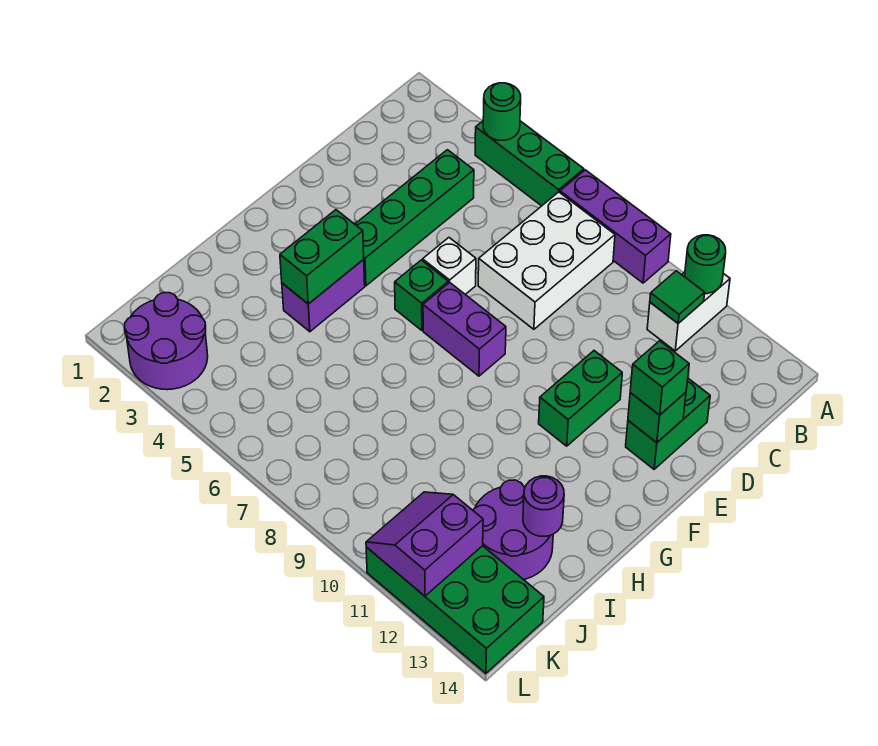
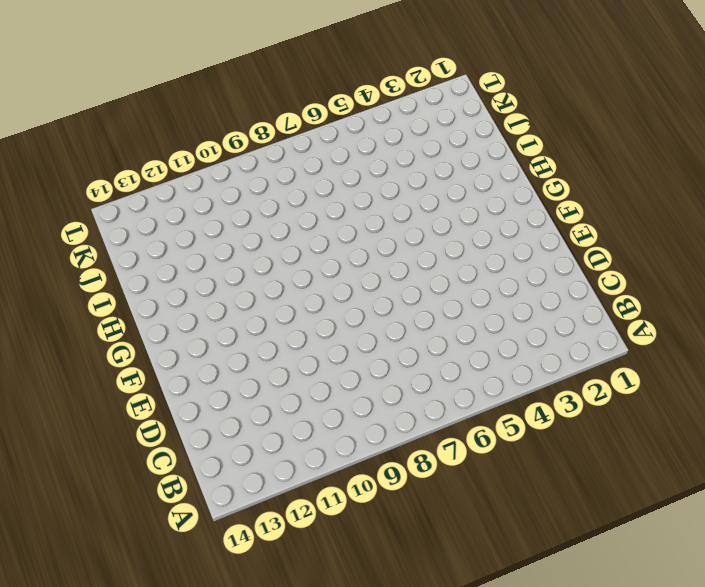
none -> green 1x3 brick [475,121,584,206]
none -> purple 1x3 brick [560,170,671,283]
none -> white 1x2 brick [647,272,730,351]

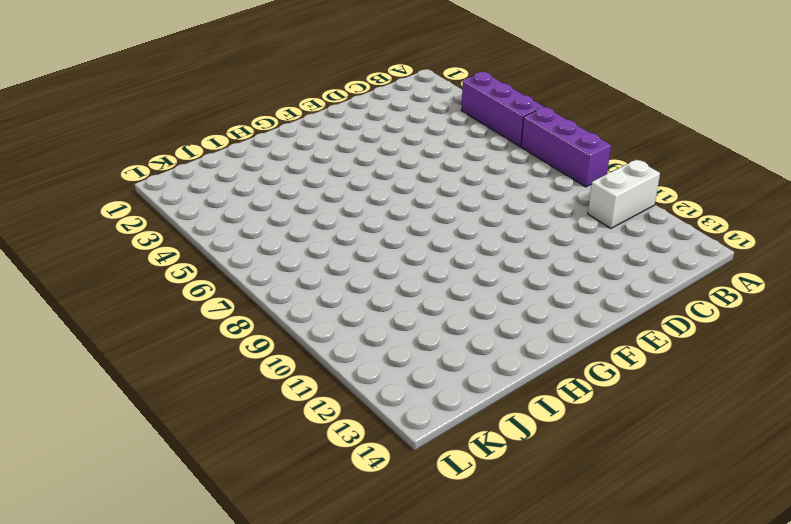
purple 1x3 brick [461,72,543,147] -> green 1x3 brick [475,121,584,206]
none -> white 2x3 brick [478,192,615,329]
none -> green 1x4 brick [355,150,474,286]
none -> green 1x2 brick [626,378,710,469]

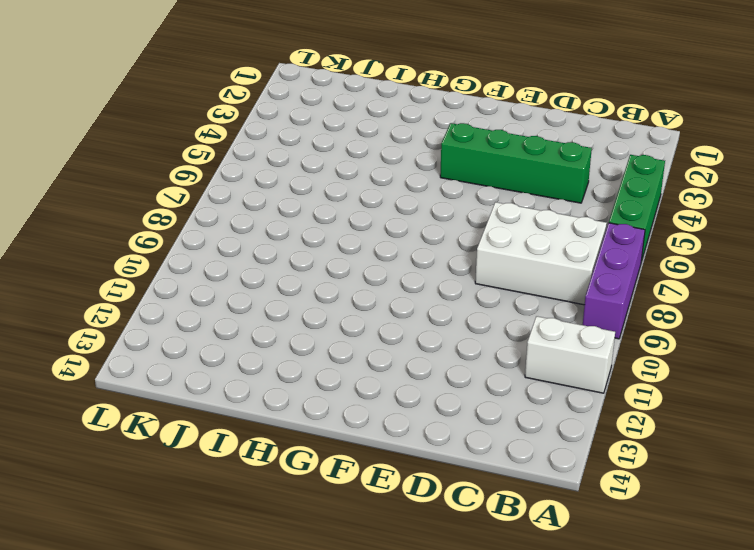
none -> green 1x2 brick [626,378,710,469]
none -> white 1x1 brick [423,238,476,295]
none -> green 1x2 brick [539,351,622,446]

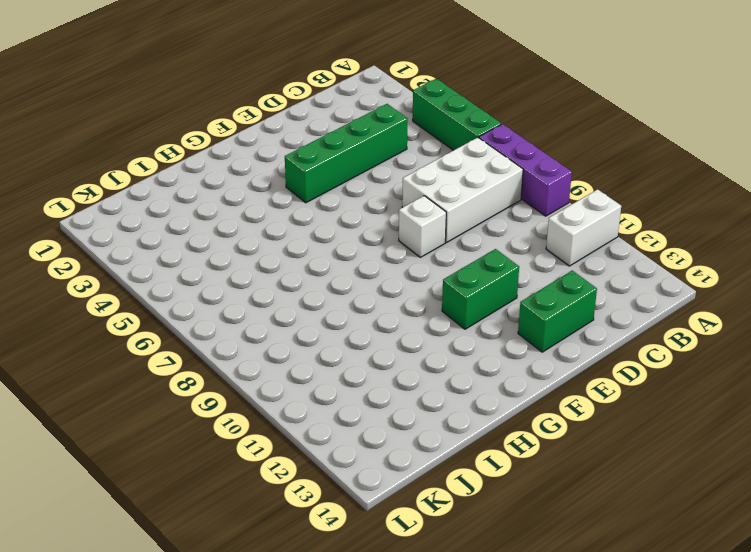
white 1x1 brick [399,196,446,257] -> white 1x1 brick moved to [423,238,476,295]
none -> green 1x1 brick [395,260,448,330]
none -> purple 1x2 brick [423,283,506,376]
none -> purple 1x2 brick [282,260,365,332]

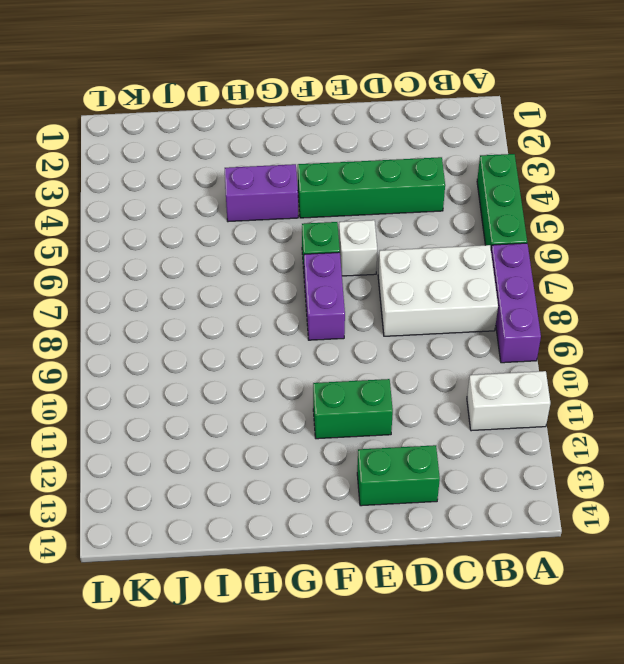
none -> purple 2x2 round brick [473,480,553,580]
none -> purple 2x2 round brick [124,293,208,390]
none -> green 2x4 brick [366,546,544,673]

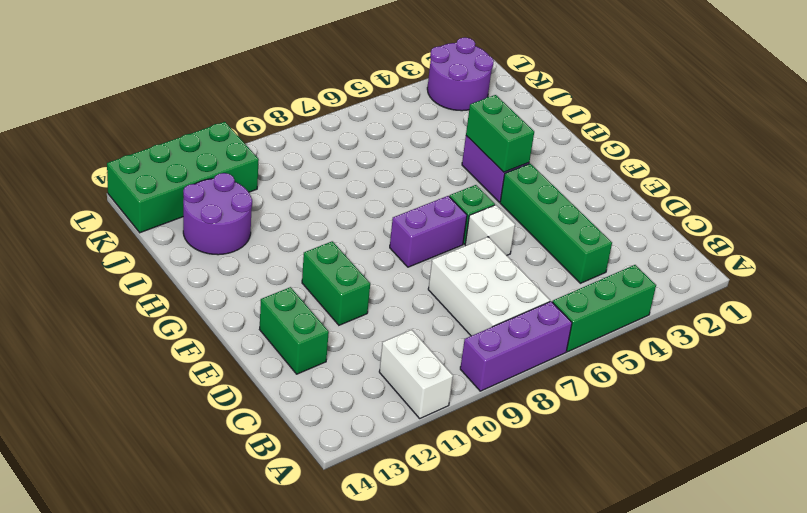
none -> green 1x1 round brick [483,83,521,140]
none -> green 1x1 round brick [685,235,726,294]
none -> green 1x1 tile [650,271,705,323]

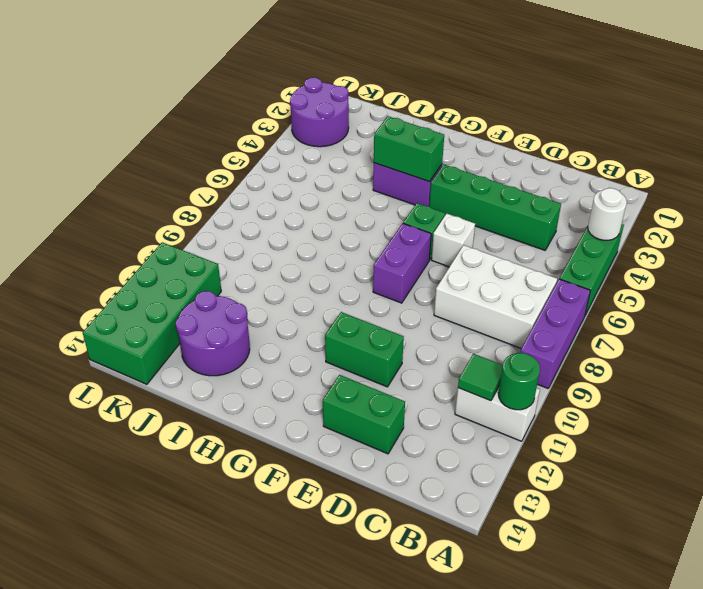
white 1x1 round brick [588,188,627,240] -> green 1x1 round brick [483,83,521,140]
none -> green 1x1 brick [628,392,686,443]
none -> purple 1x1 round brick [523,476,564,536]
none -> purple 2x2 slope [366,492,483,596]

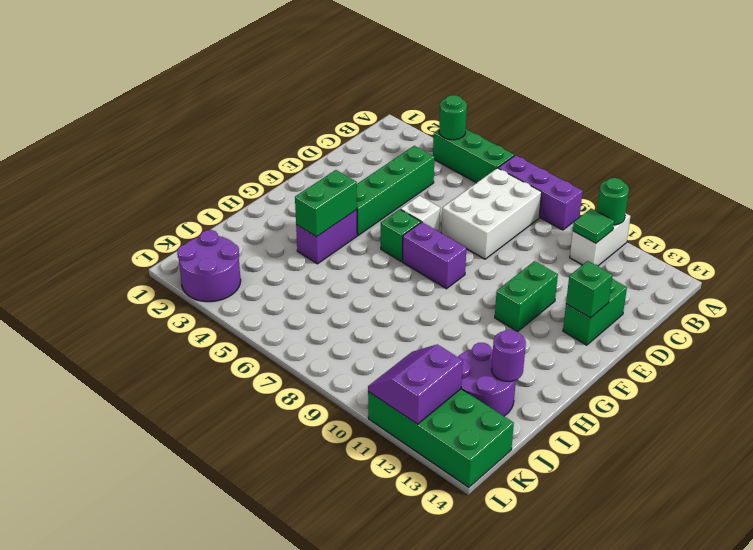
none -> green 1x1 brick [630,341,689,415]

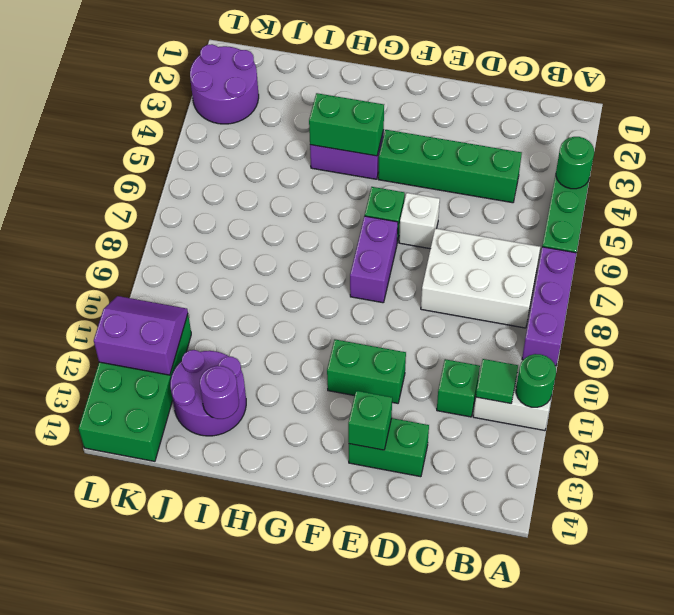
green 1x1 brick [437,359,480,417] -> green 1x1 brick moved to [630,341,689,415]

